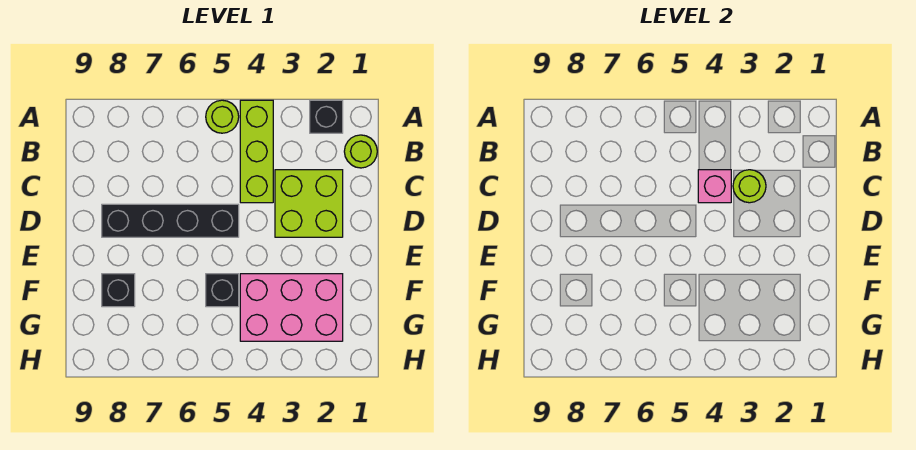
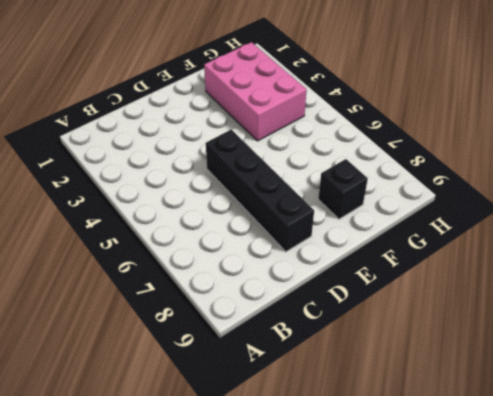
none -> black 1x1 brick [310,100,343,133]
none -> lime 1x3 brick [240,100,273,203]

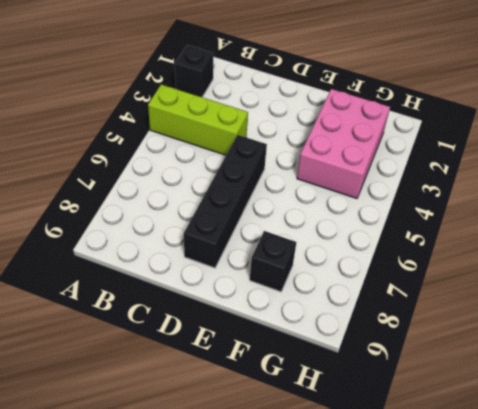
none -> lime 1x1 round brick [206,100,239,133]
none -> lime 1x1 round brick [344,135,377,168]

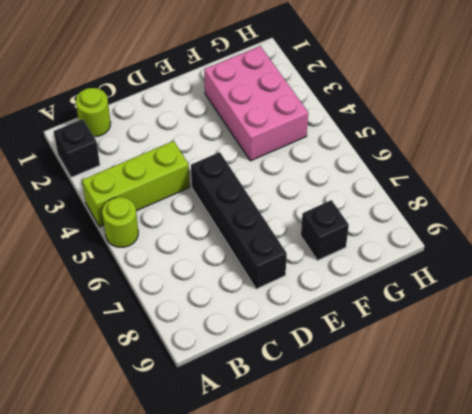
none -> lime 2x2 brick [275,170,343,237]
none -> black 1x1 brick [206,274,239,307]

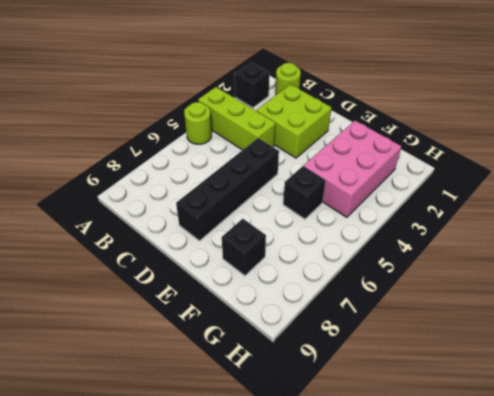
none -> lime 1x1 round brick [733,170,766,203]
none -> pink 1x1 brick [698,170,731,203]

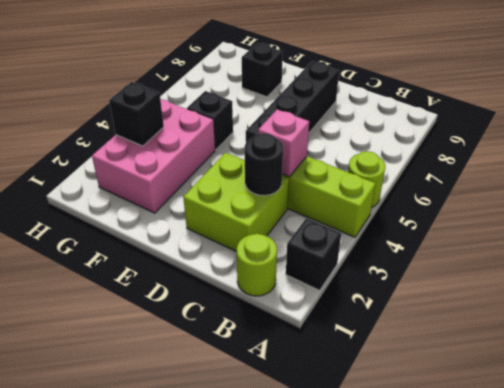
black 1x1 round brick [245,133,283,196] -> lime 1x1 round brick [733,170,766,203]
black 1x1 brick [109,82,164,146] -> none

